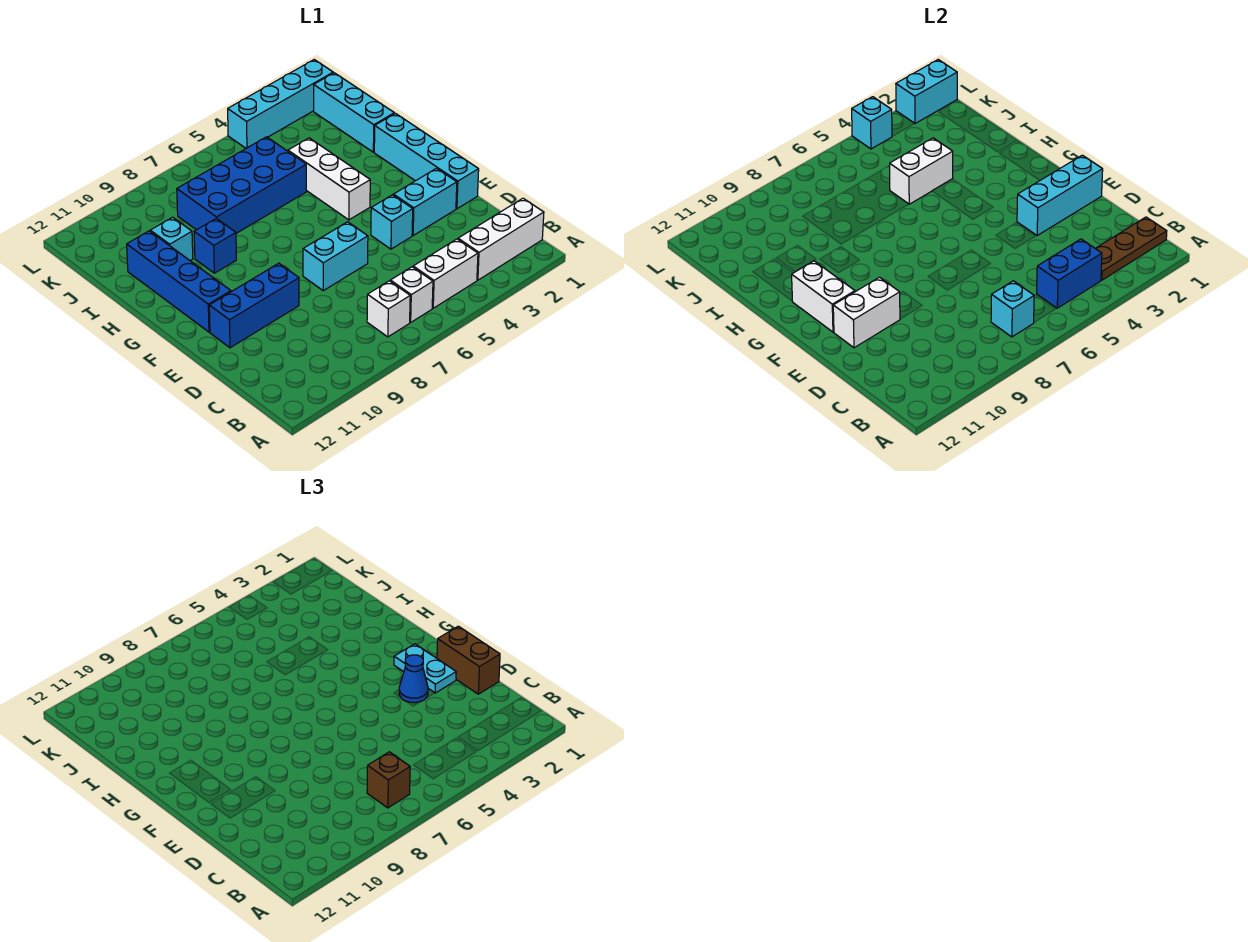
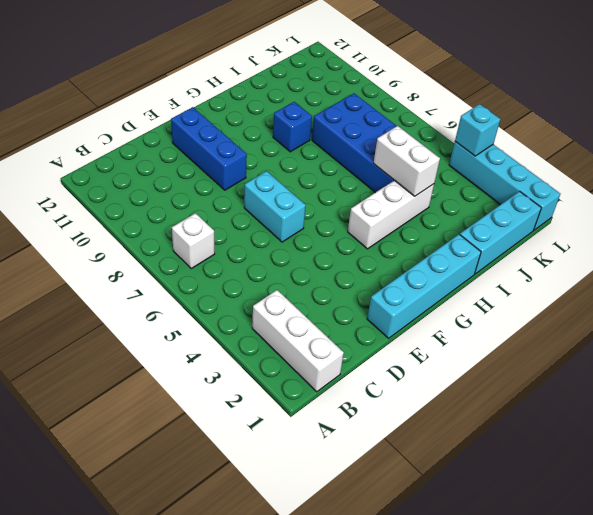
none -> white 1x2 brick [413,239,478,308]
none -> white 1x1 brick [390,267,433,322]
none -> cyan 1x2 brick [394,168,457,235]

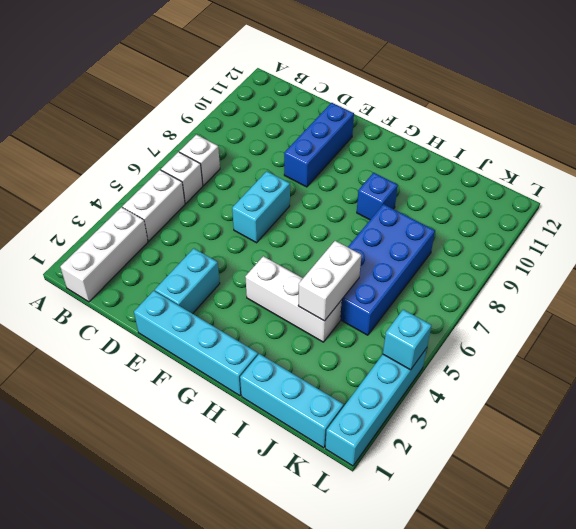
none -> cyan 1x1 brick [371,195,413,249]
none -> blue 1x4 brick [127,231,231,332]
none -> cyan 1x1 brick [150,217,193,261]

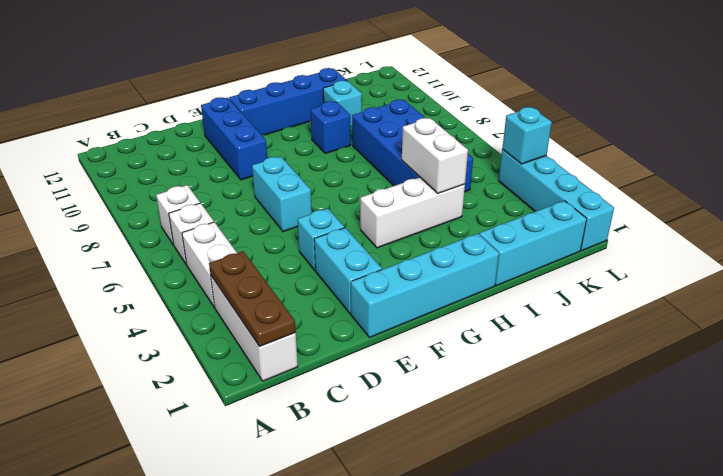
none -> blue 1x2 brick [1037,239,1102,308]
none -> cyan 1x1 brick [991,281,1034,337]
none -> cyan 1x3 brick [1017,155,1103,235]

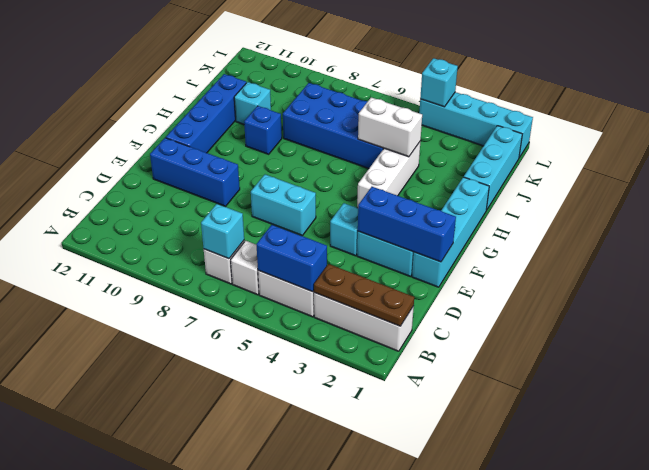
blue 1x3 brick [358,187,456,262] -> cyan 1x3 brick [1017,155,1103,235]
none -> white 1x2 brick [833,277,900,348]
none -> white 1x2 brick [792,261,855,332]
none -> cyan 1x2 brick [896,60,957,124]

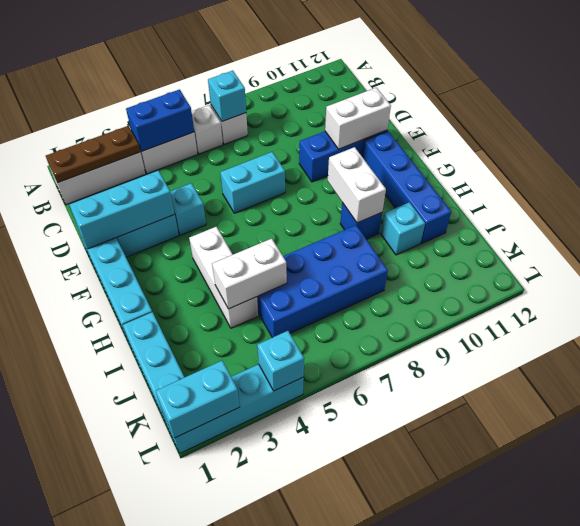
white 1x2 brick [328,147,386,223] -> white 1x2 brick moved to [792,261,855,332]
none -> brown 1x1 brick [367,752,410,808]
none -> brown 1x2 brick [437,626,500,694]
none -> cyan 1x2 plate [394,644,456,693]

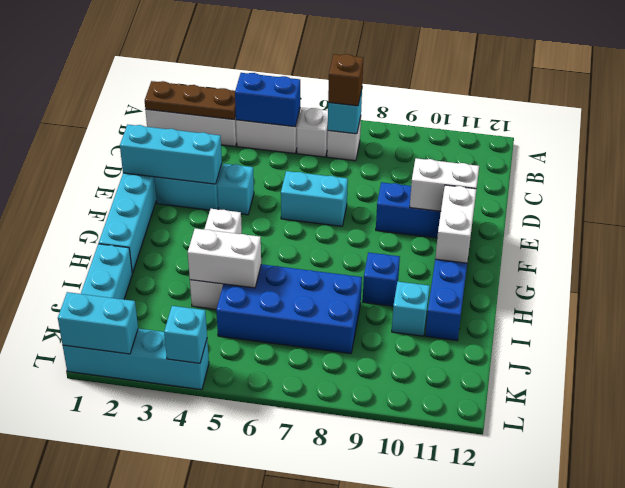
none -> brown 1x2 brick [437,626,500,694]
none -> cyan 1x2 plate [394,644,456,693]
none -> blue 1x1 cone [399,655,428,703]

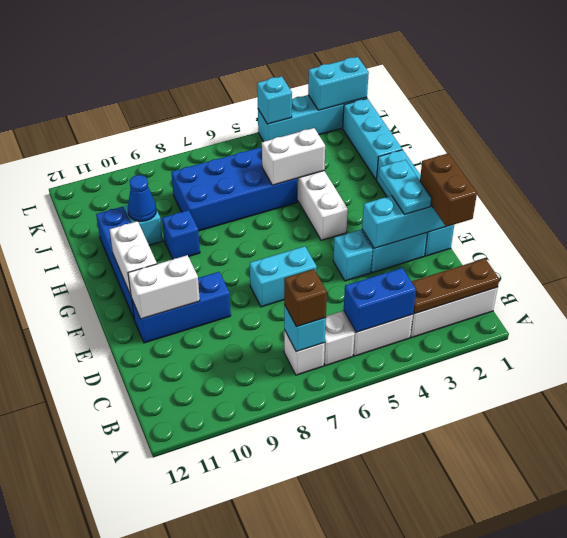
blue 1x1 cone [128,175,156,221] -> blue 1x1 cone moved to [399,655,428,703]

